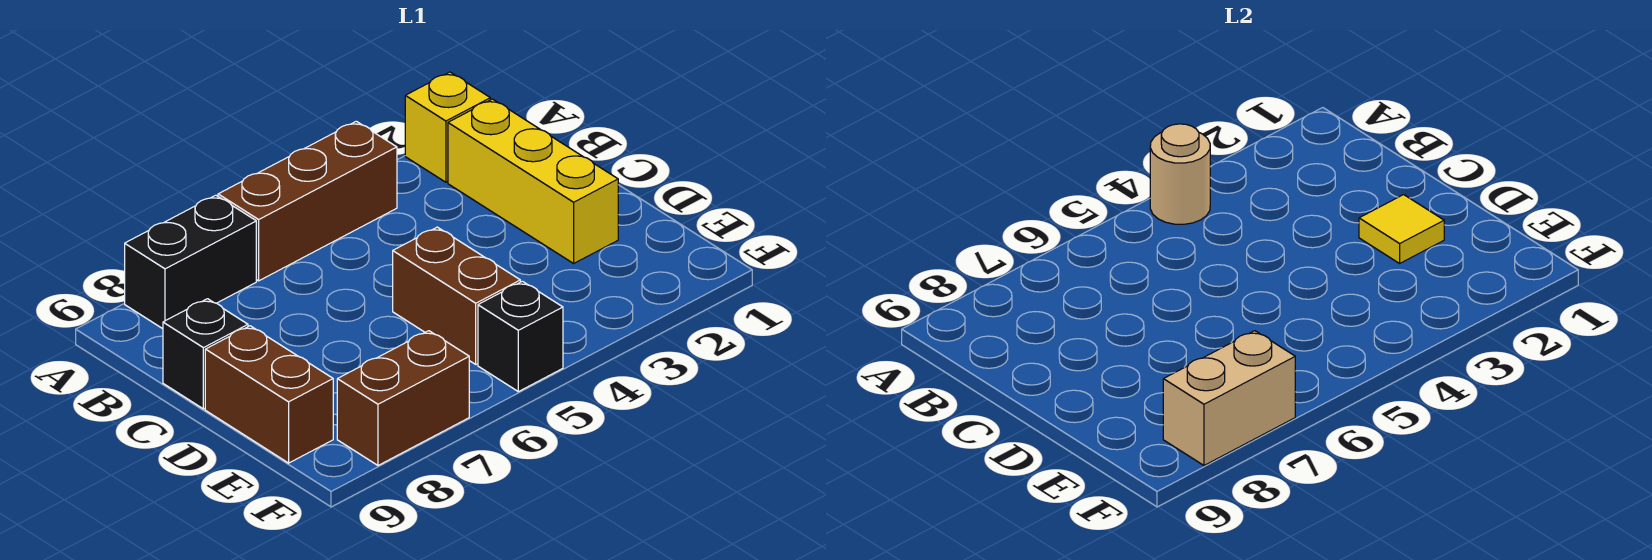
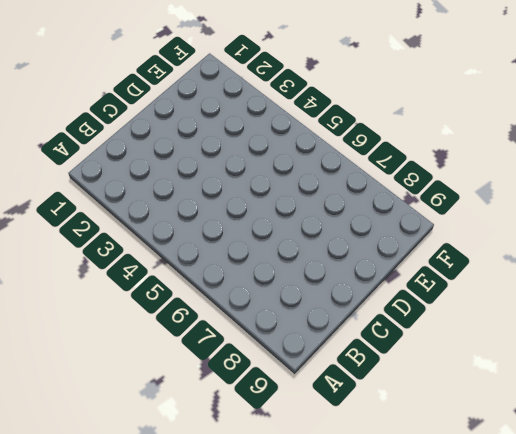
none -> yellow 1x1 brick [405,72,490,182]
none -> brown 1x3 brick [218,121,397,281]
none -> black 1x2 brick [125,195,256,329]

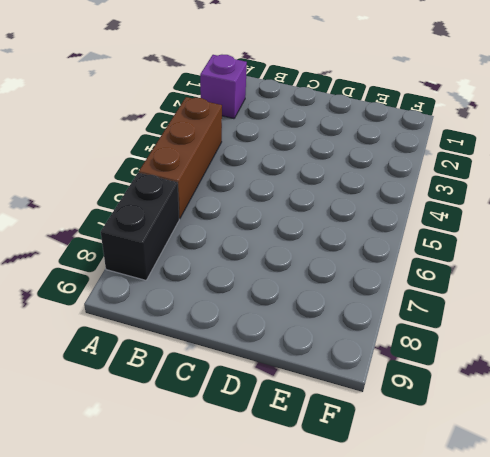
purple 1x1 brick [200,55,247,119] -> yellow 1x1 brick [405,72,490,182]
none -> yellow 1x3 brick [448,99,618,263]
none -> black 1x1 brick [163,299,248,409]
none -> brown 1x2 brick [393,227,520,364]

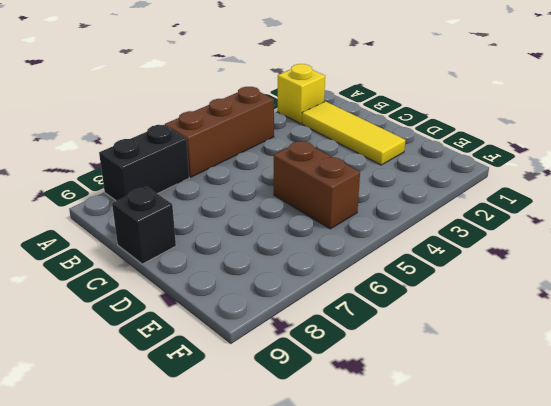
yellow 1x3 tile [302,101,405,165] -> yellow 1x3 brick [448,99,618,263]
none -> brown 1x2 brick [205,326,333,463]
none -> black 1x1 brick [478,281,563,392]
none -> brown 1x2 brick [337,331,469,465]

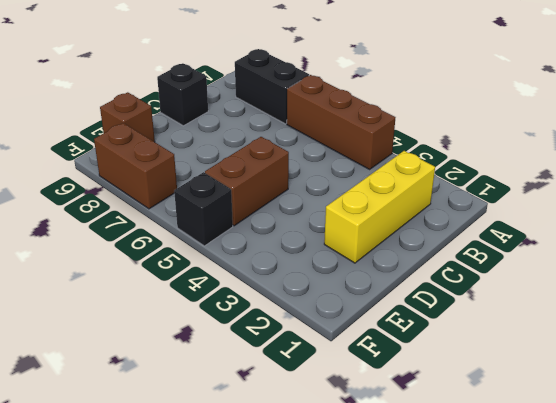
brown 1x1 brick [100,92,155,142] -> brown 1x2 brick [205,326,333,463]
none -> yellow 1x1 brick [405,72,490,182]
none -> tan 1x1 round brick [1150,124,1210,224]
none -> yellow 1x1 tile [1359,195,1444,263]

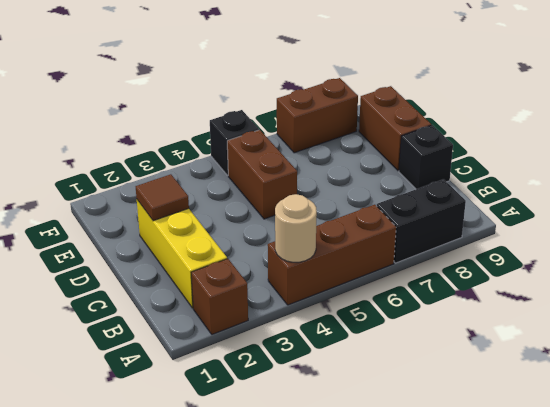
brown 1x1 brick [191,259,248,334] -> yellow 1x1 brick [405,72,490,182]
brown 1x1 tile [136,174,189,221] -> yellow 1x1 tile [1359,195,1444,263]
none -> tan 1x2 brick [1163,331,1295,465]

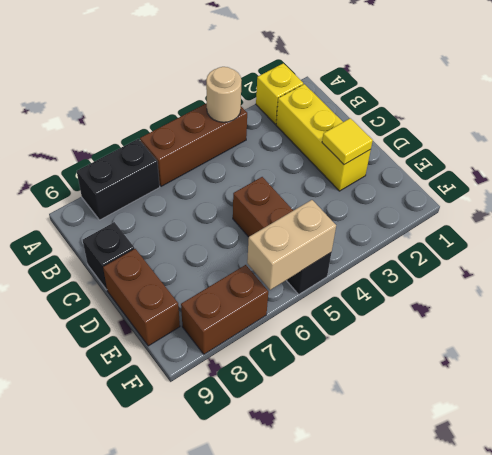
tan 1x2 brick [247,200,336,290] -> tan 1x2 brick moved to [1163,331,1295,465]

